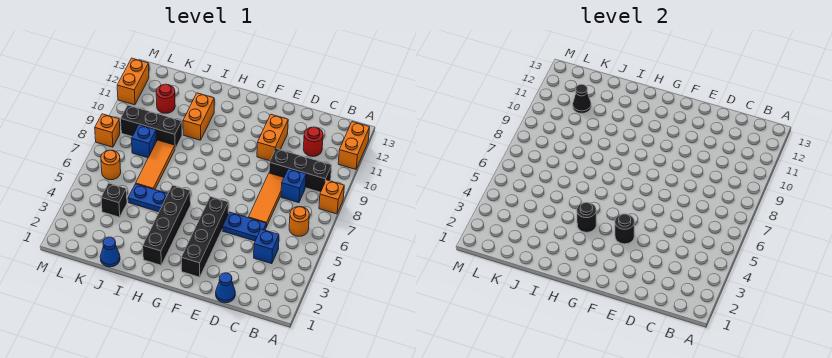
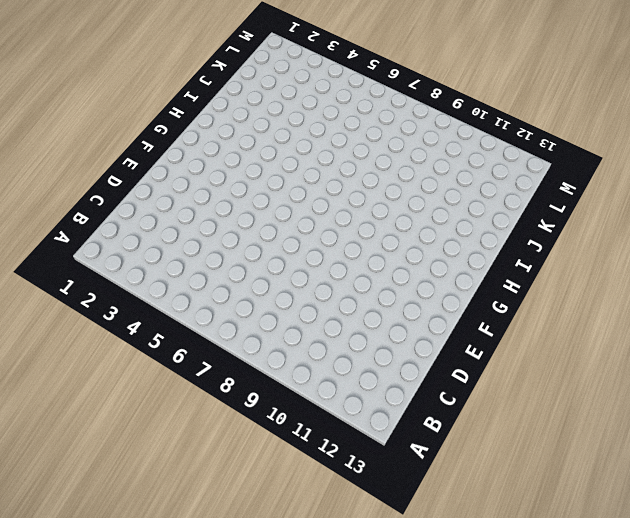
none -> orange 1x1 brick [319,180,344,214]
none -> orange 1x2 brick [338,122,370,169]
none -> orange 1x1 round brick [289,207,309,236]

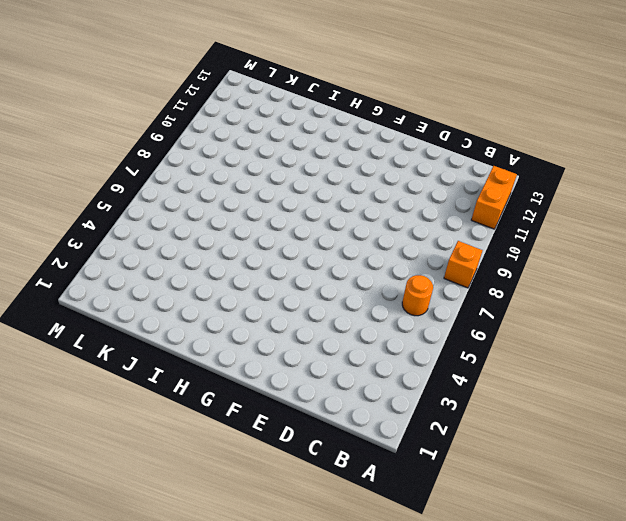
none -> black 1x3 brick [269,149,332,192]
none -> blue 1x1 brick [254,229,279,264]
none -> blue 1x1 brick [281,169,306,203]

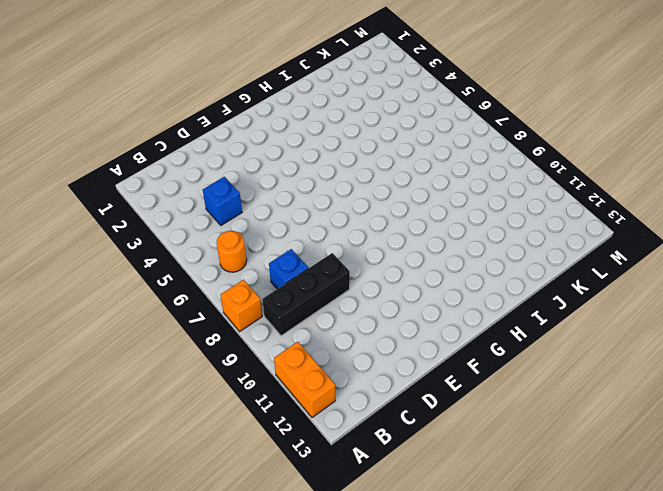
none -> red 1x1 round brick [303,127,323,157]
none -> blue 1x1 cone [216,273,235,303]
none -> blue 1x2 plate [222,212,266,241]

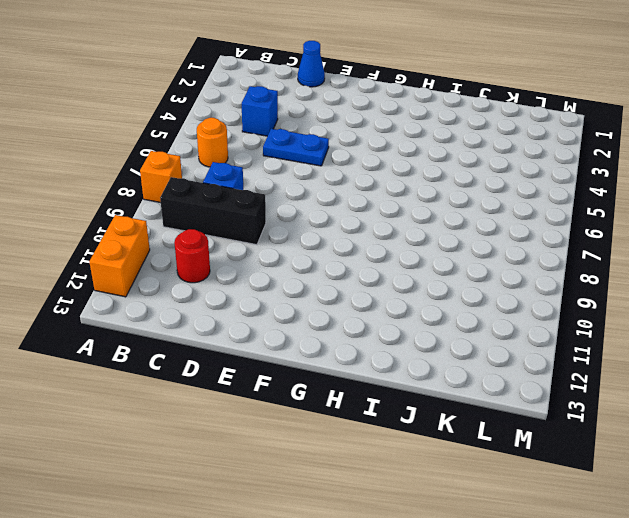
none -> orange 1x3 tile [249,173,284,227]
none -> orange 1x2 brick [257,114,288,161]
none -> black 1x4 brick [181,197,228,277]

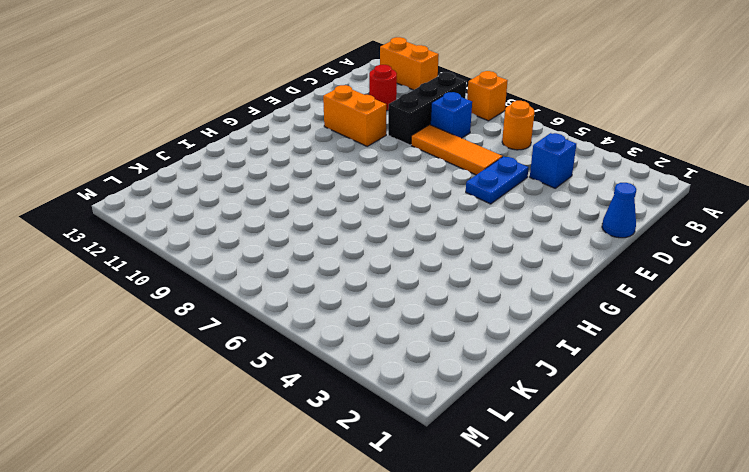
none -> black 1x4 brick [181,197,228,277]
none -> black 1x4 brick [143,185,191,265]
none -> blue 1x2 plate [128,184,168,212]

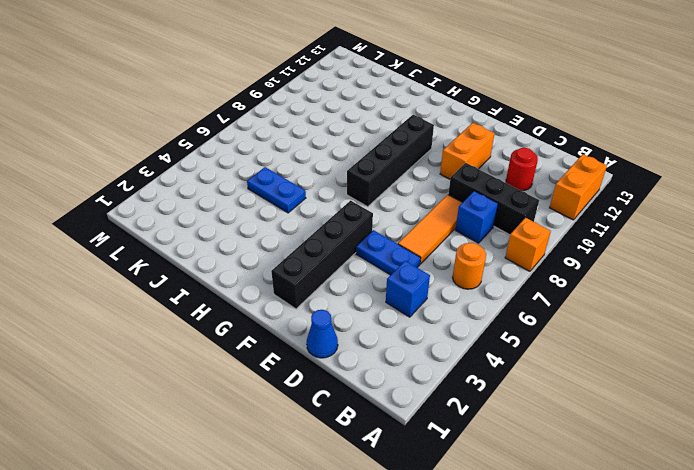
black 1x4 brick [347,115,434,207] -> black 1x4 brick moved to [143,185,191,265]
none -> orange 1x2 brick [183,93,214,140]
none -> blue 1x1 cone [100,237,120,267]
none -> orange 1x3 tile [136,140,175,190]

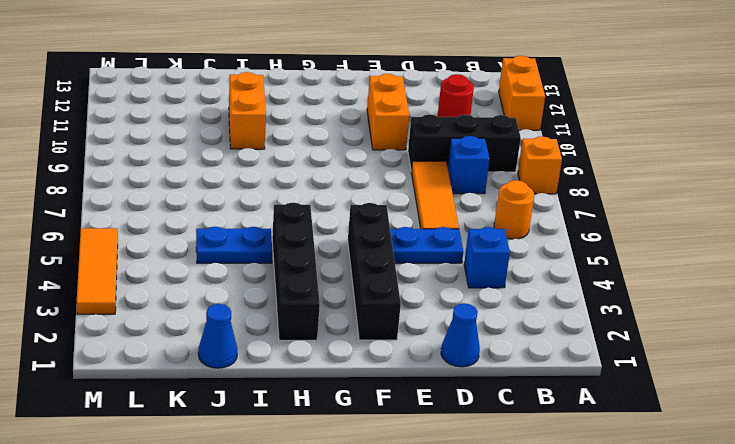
orange 1x3 tile [77,228,118,314] -> orange 1x3 tile moved to [136,140,175,190]
none -> black 1x3 brick [121,105,182,149]
none -> black 1x1 brick [101,183,127,217]
none -> blue 1x1 brick [132,125,156,158]

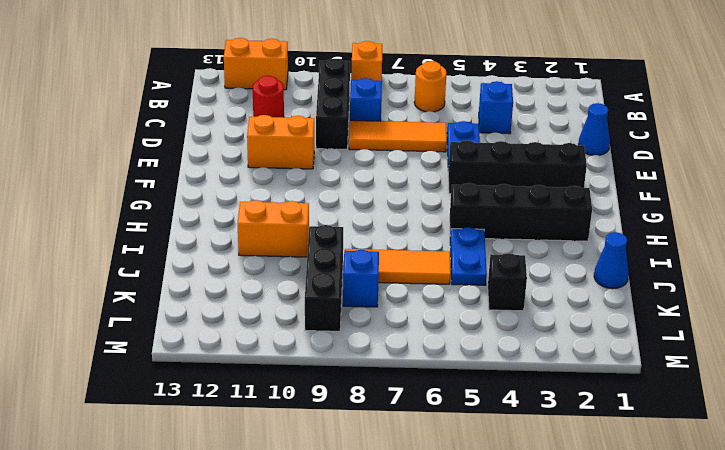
none -> red 1x1 round brick [156,84,175,113]
none -> orange 1x1 round brick [101,150,121,180]
none -> orange 1x1 brick [95,114,120,147]

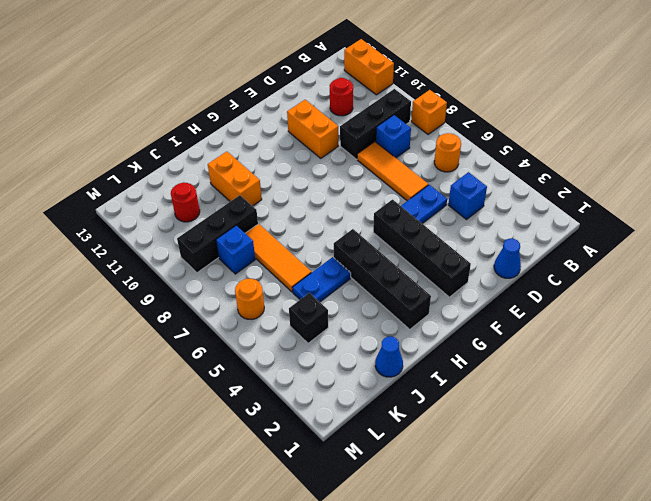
none -> orange 1x1 brick [95,114,120,147]
none -> orange 1x2 brick [117,58,149,105]
none -> black 1x1 round brick [615,214,634,244]

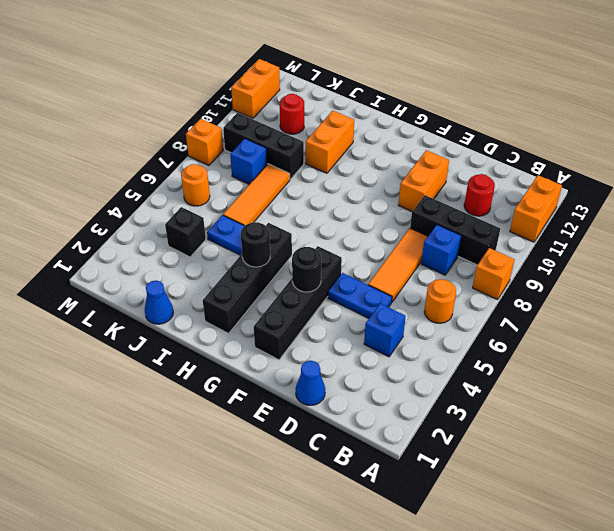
none -> black 1x1 cone [573,84,591,113]

